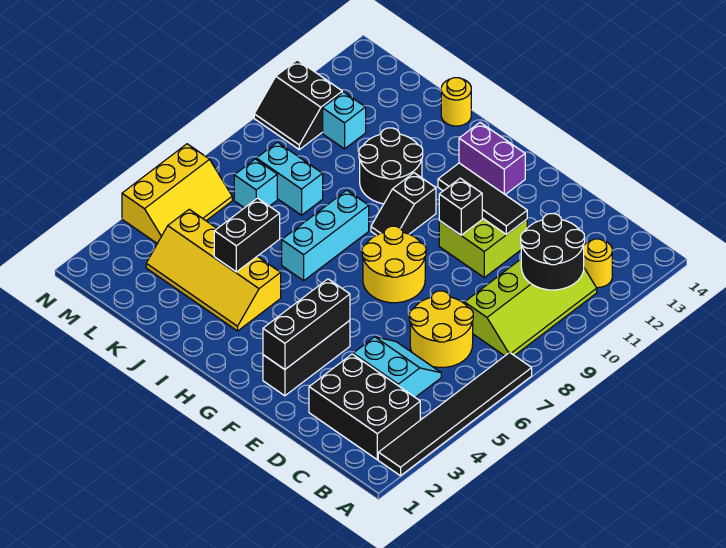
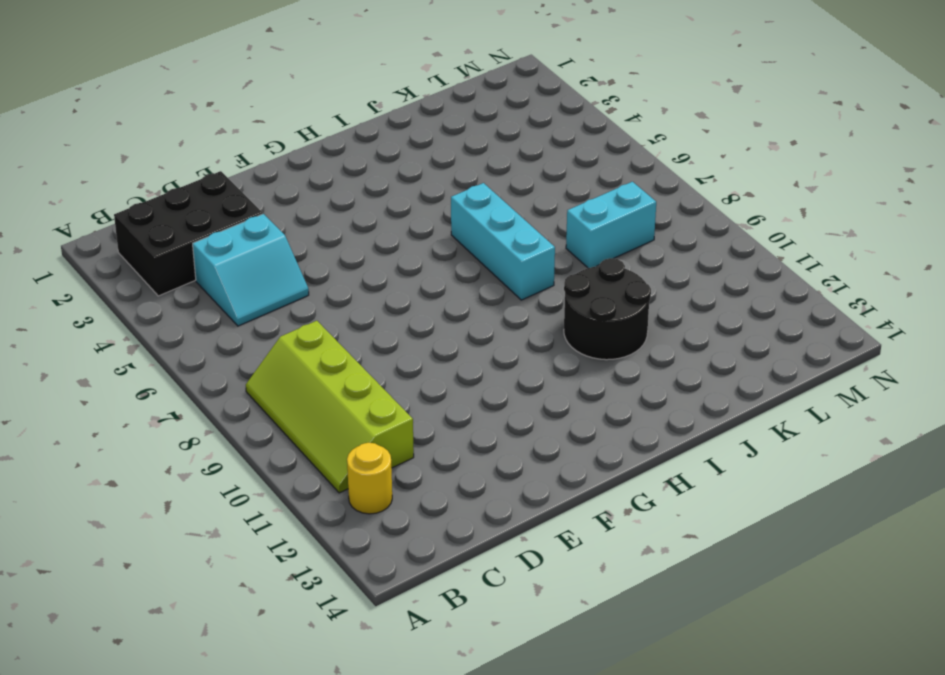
none -> black 1x6 tile [378,352,532,476]
none -> yellow 2x2 round brick [409,291,473,367]
none -> lime 2x2 brick [439,218,527,277]

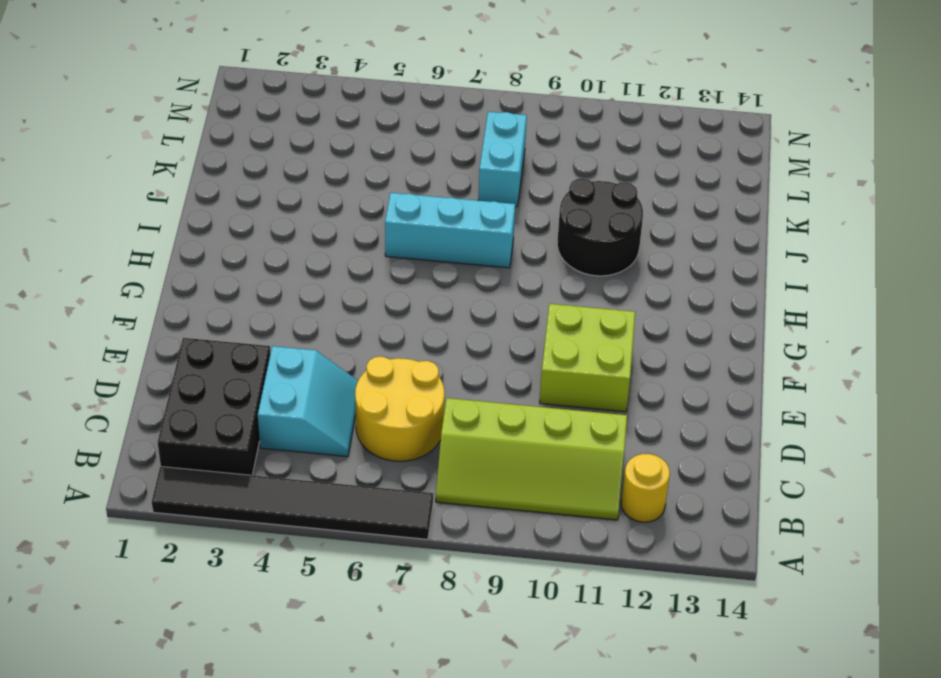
none -> black 1x3 brick [263,321,350,396]
none -> yellow 2x2 round brick [362,226,426,303]
none -> purple 1x2 brick [459,123,525,195]

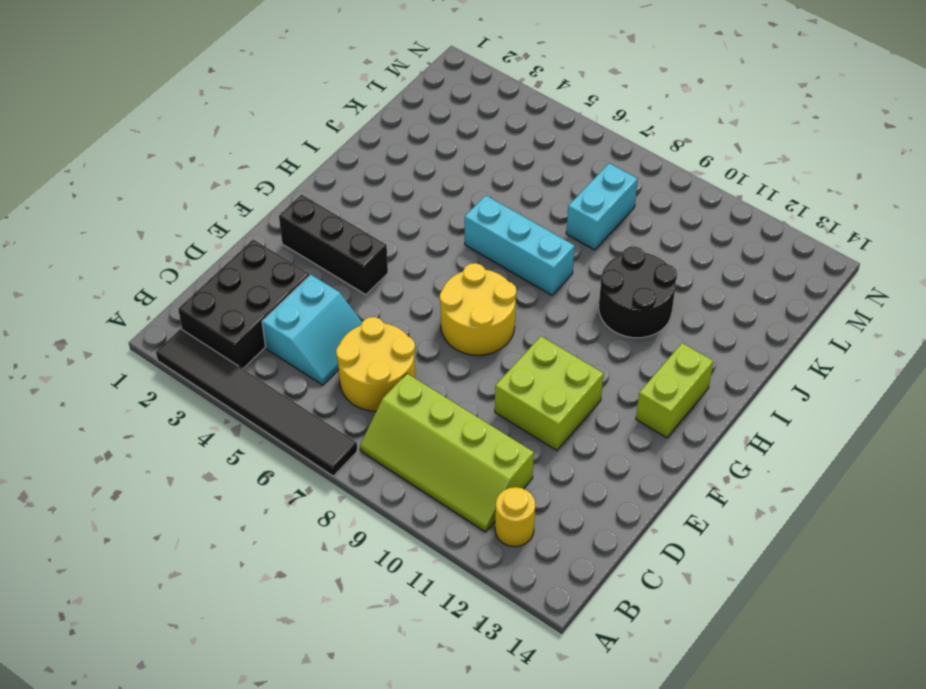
lime 1x2 brick [636,343,713,438] -> purple 1x2 brick [459,123,525,195]
none -> black 1x2 slope [371,173,436,235]
none -> yellow 2x4 slope [146,209,281,331]
none -> yellow 1x1 round brick [441,78,471,126]

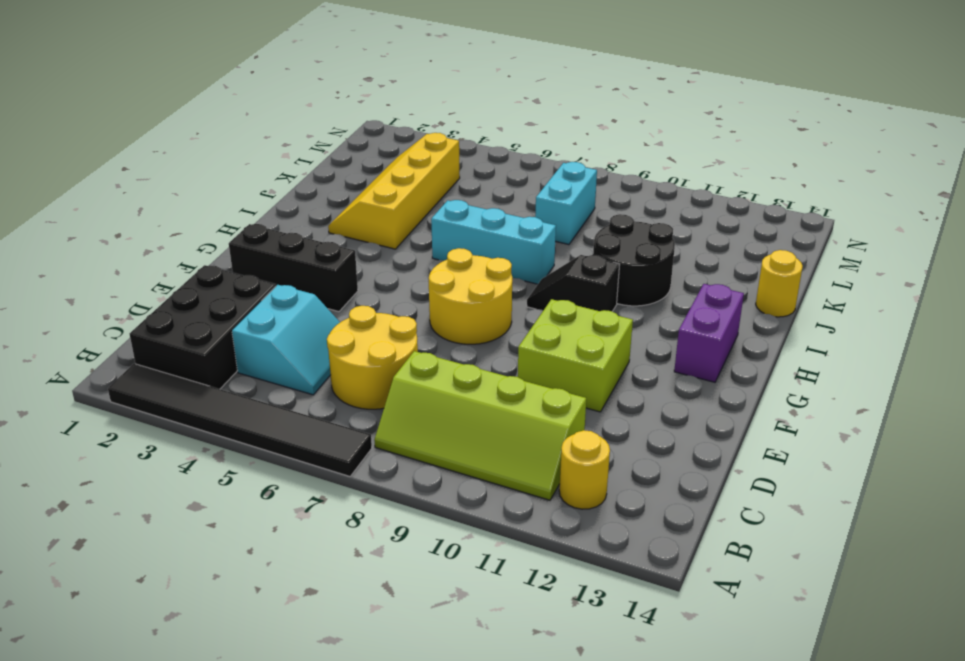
none -> cyan 1x1 brick [234,159,277,208]
none -> cyan 1x1 brick [323,92,366,149]
none -> yellow 2x3 slope [122,144,232,243]

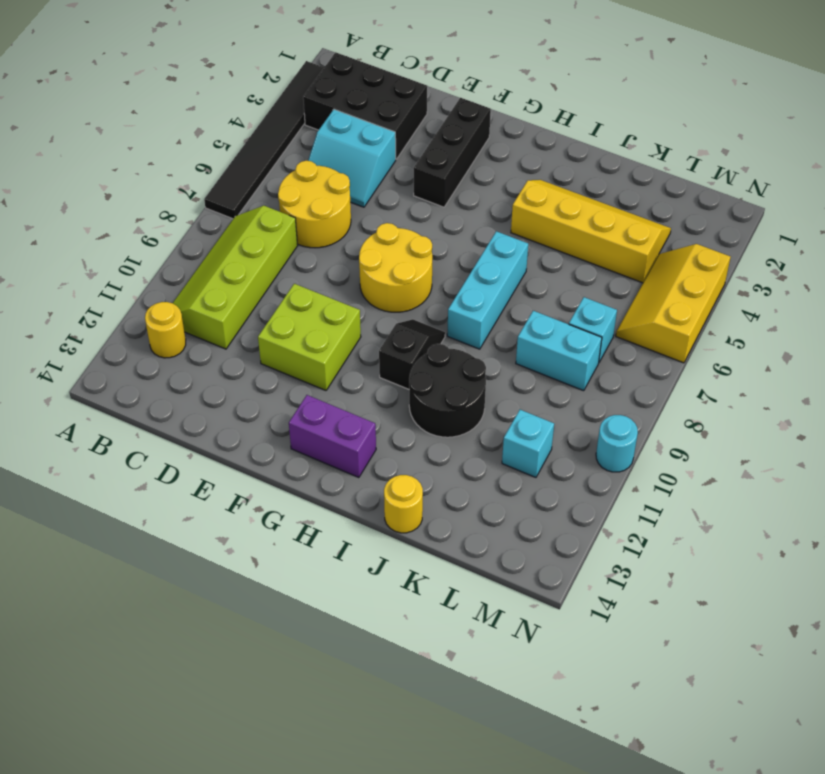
cyan 1x1 round brick [596,415,638,472] -> black 2x2 slope [254,60,342,150]
none -> black 2x2 round brick [521,213,585,290]
none -> black 1x3 tile [438,163,527,235]
none -> black 1x3 brick [263,279,350,369]

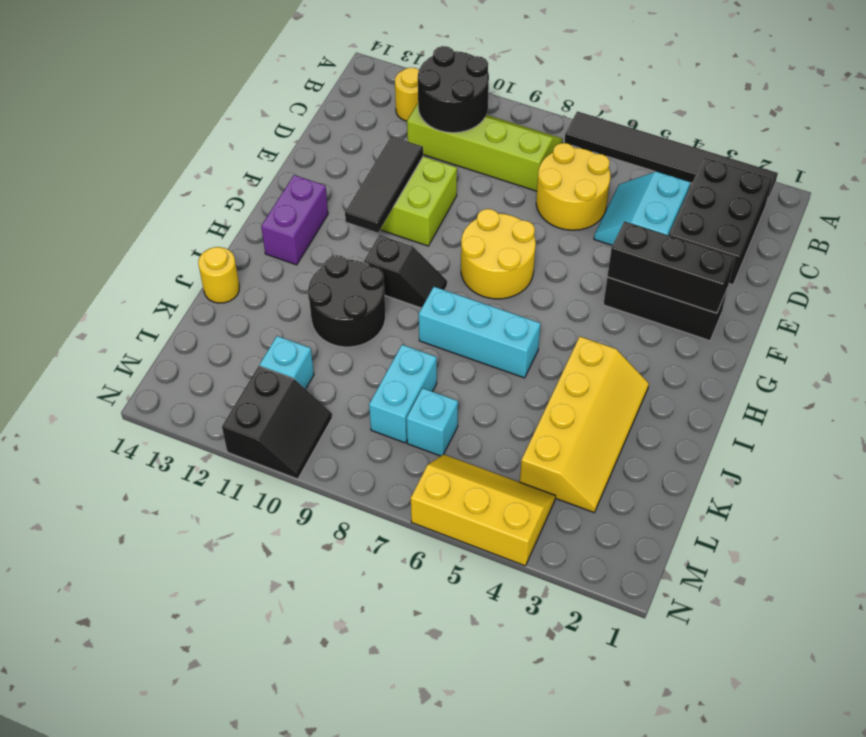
none -> black 1x1 brick [439,178,482,235]
none -> black 1x2 brick [214,198,280,272]

